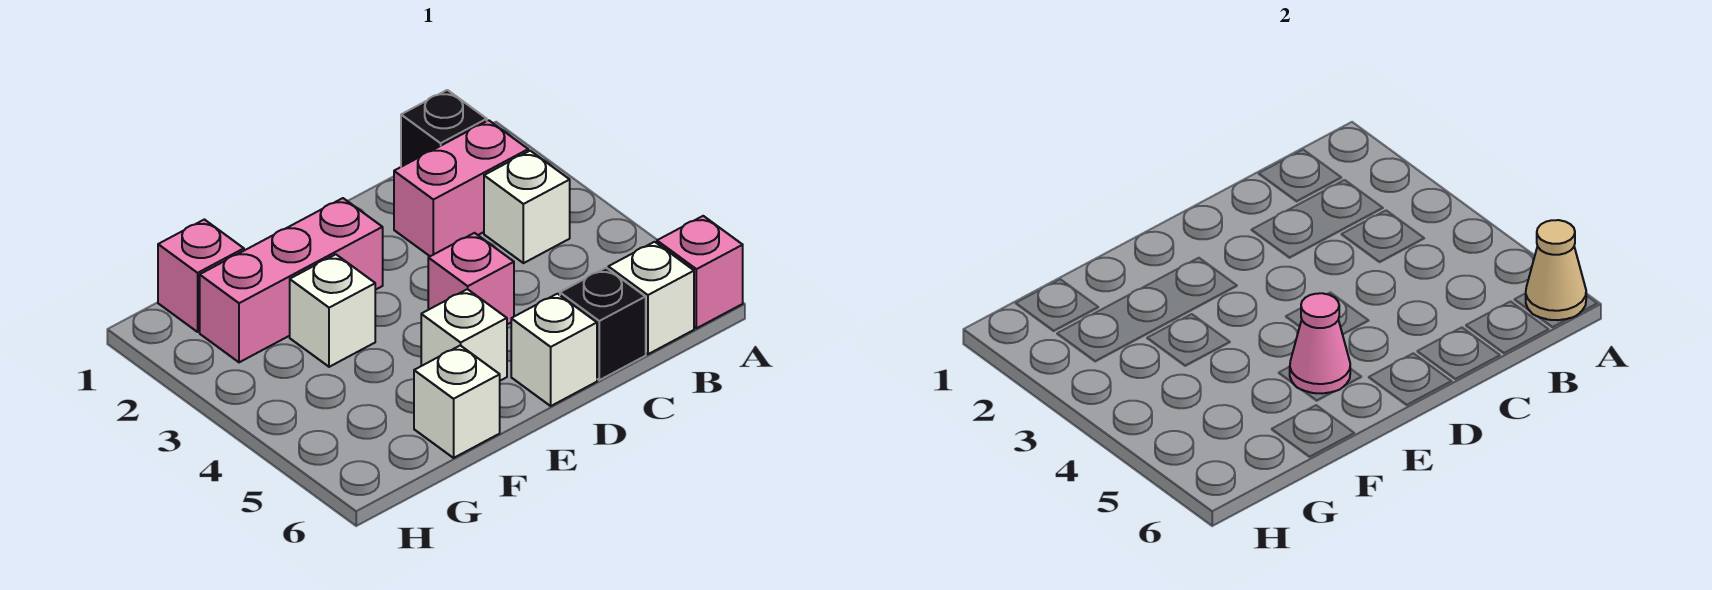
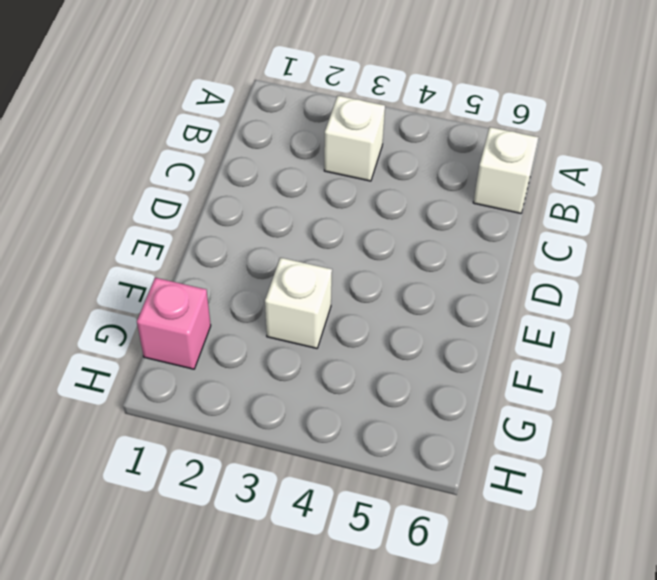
none -> pink 1x1 brick [657,216,743,328]
none -> black 1x1 brick [401,90,487,167]
none -> pink 1x2 brick [394,120,528,256]

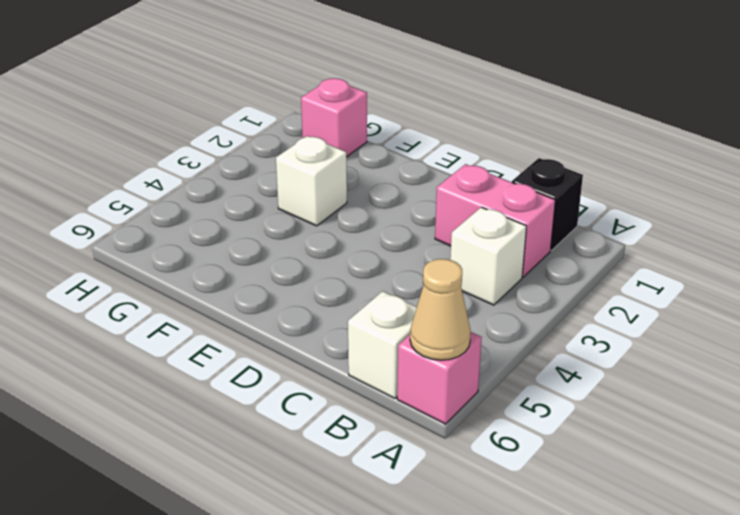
none -> black 1x1 brick [560,268,646,380]
none -> pink 1x1 brick [428,233,514,324]
none -> white 1x1 brick [511,294,597,406]

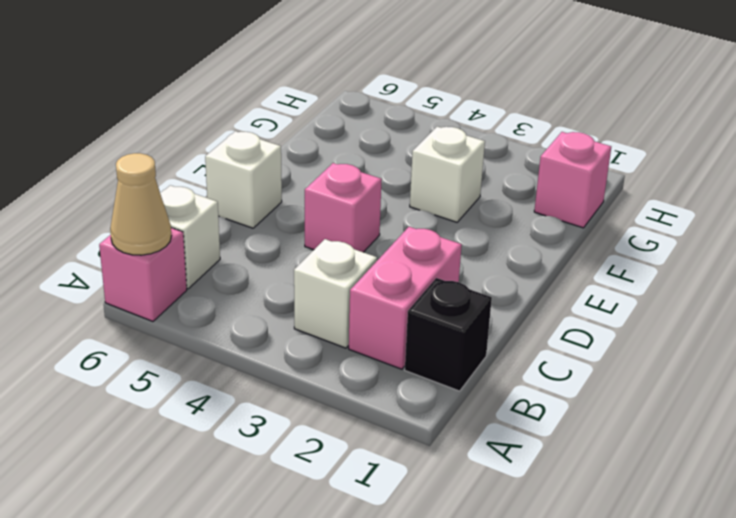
none -> black 1x1 brick [560,268,646,380]
none -> pink 1x3 brick [200,198,383,362]
none -> white 1x1 brick [421,289,507,381]

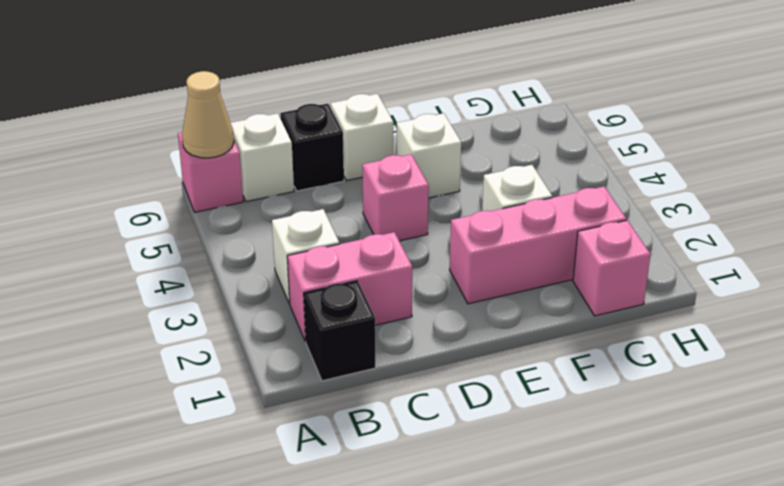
none -> white 1x1 brick [414,345,500,458]
none -> pink 1x1 cone [1290,293,1350,394]

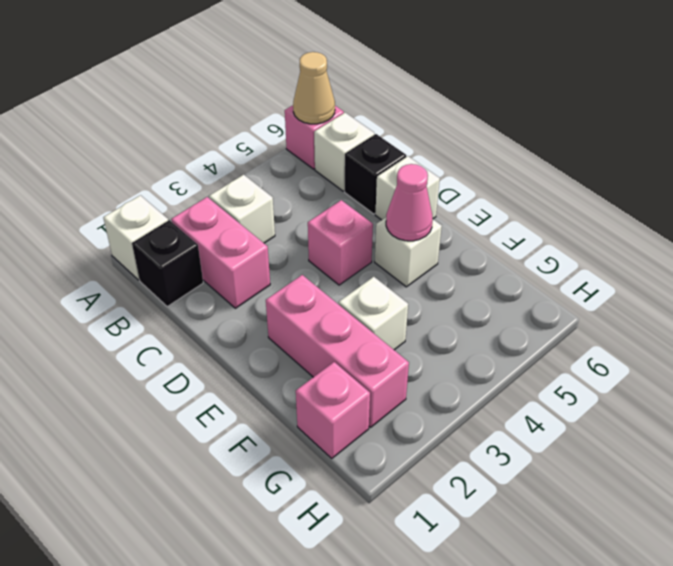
white 1x1 brick [103,195,168,280] -> white 1x1 brick moved to [414,345,500,458]

